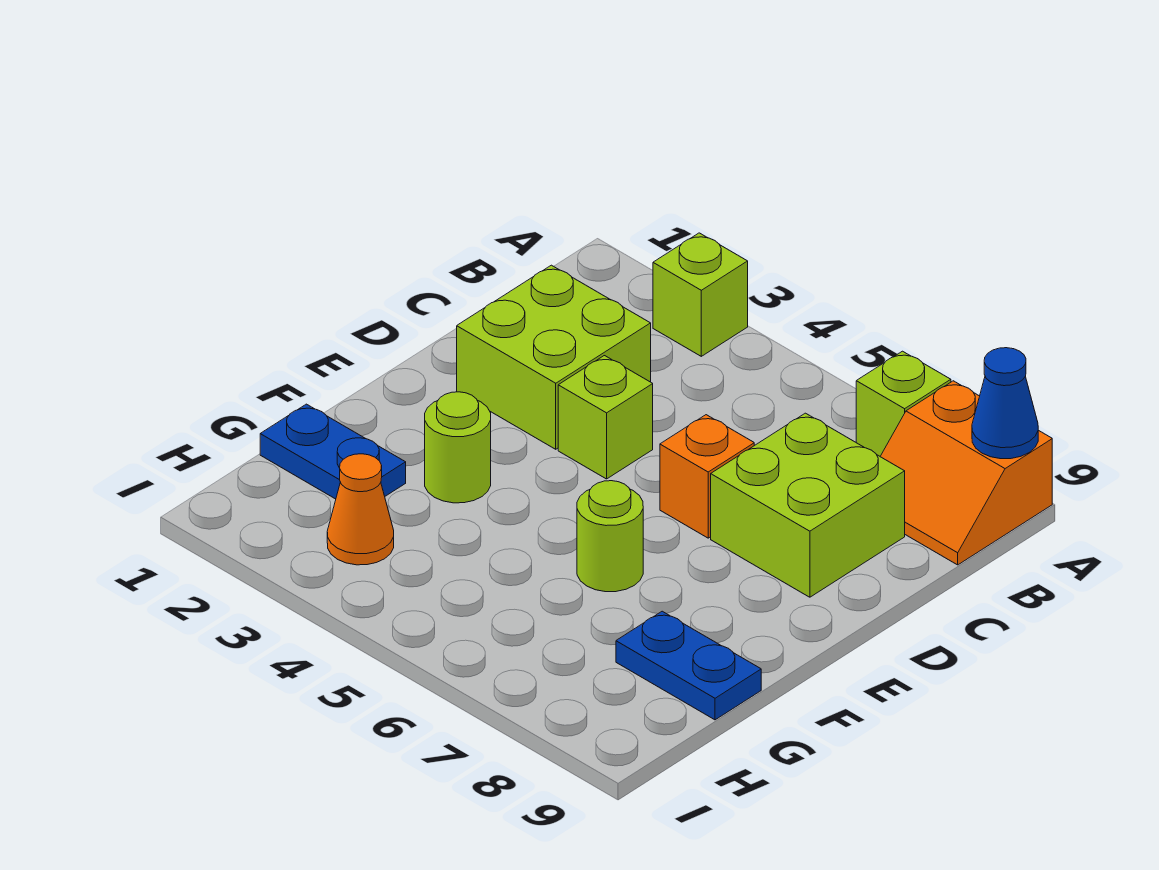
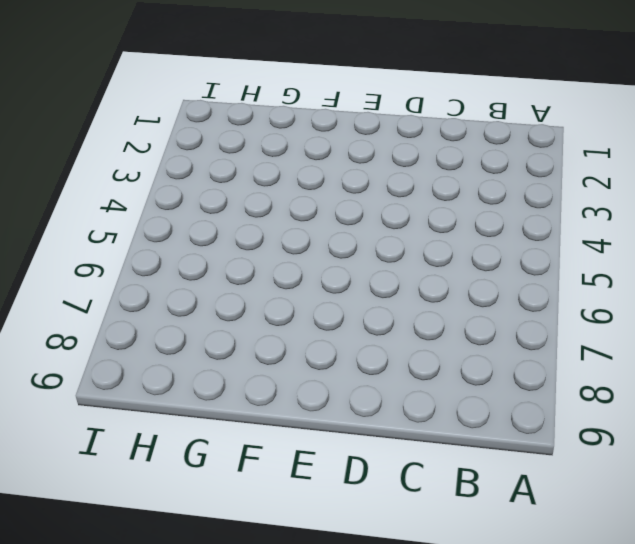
none -> lime 1x1 brick [653,233,748,356]
none -> lime 1x1 brick [856,351,951,456]
none -> orange 2x2 slope [880,381,1052,565]

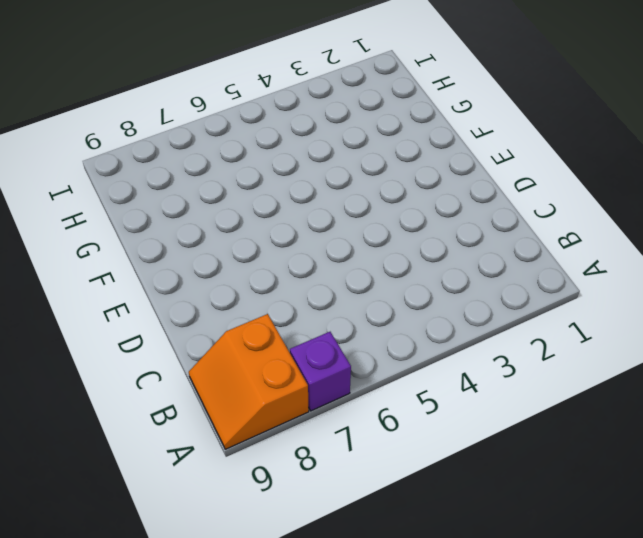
purple 1x1 brick [290,332,351,411] -> lime 1x1 brick [856,351,951,456]
orange 2x2 slope [189,314,309,449] -> orange 2x2 slope turned to [880,381,1052,565]
none -> lime 1x1 brick [653,233,748,356]
none -> lime 2x2 brick [457,265,651,449]
none -> lime 2x2 brick [711,413,905,597]

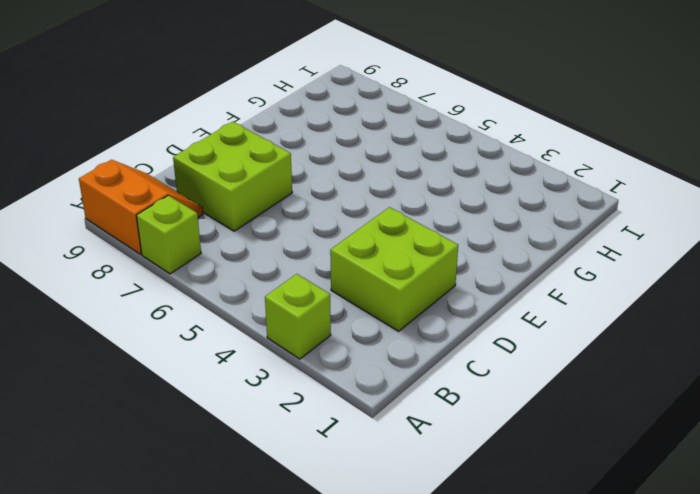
none -> lime 1x1 brick [558,356,653,479]
none -> orange 1x1 brick [660,415,754,538]
none -> lime 1x1 round brick [425,392,491,503]

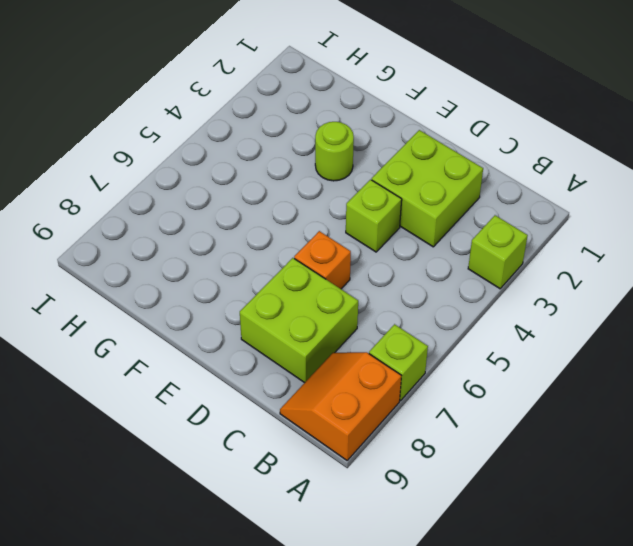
none -> lime 1x1 round brick [577,481,643,592]
none -> blue 1x2 plate [260,404,406,499]
none -> blue 1x2 plate [616,611,761,720]

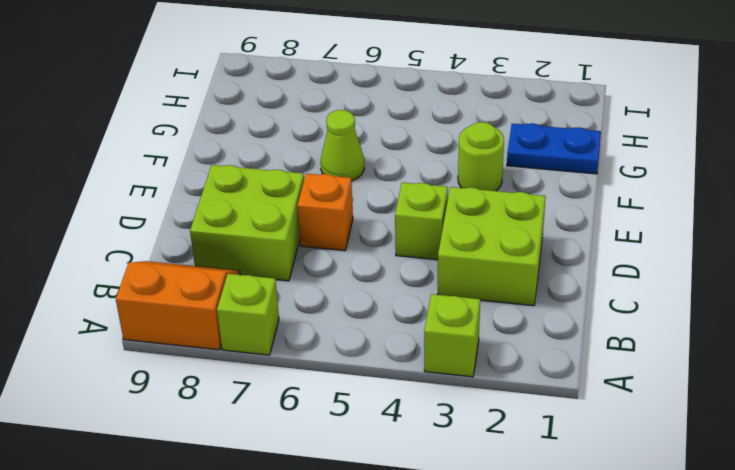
lime 1x1 cone [321,110,364,181] -> lime 1x1 round brick [577,481,643,592]
none -> blue 1x2 plate [616,611,761,720]
none -> orange 1x1 cone [327,454,394,565]
none -> blue 1x1 cone [972,348,1038,459]

